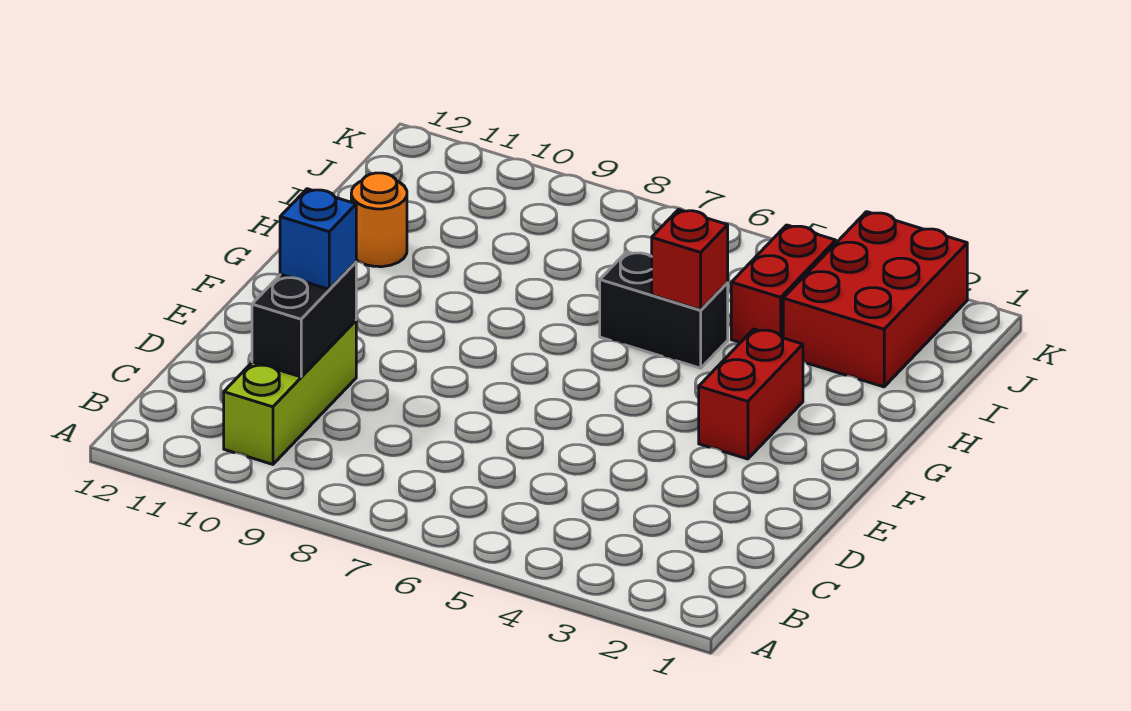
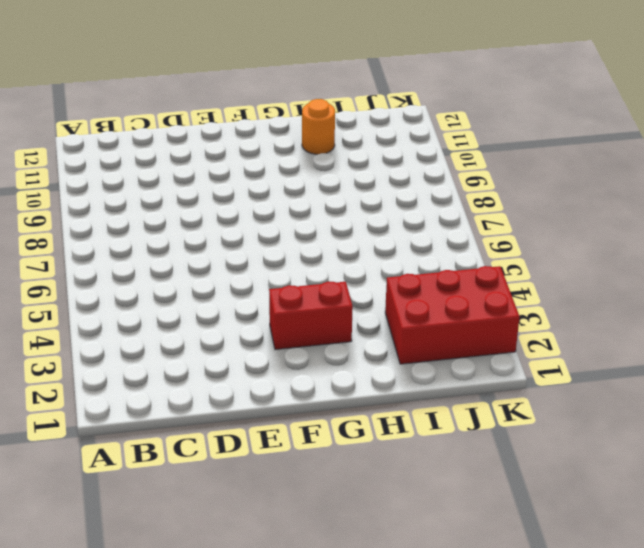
none -> lime 1x3 brick [224,320,356,464]
none -> black 1x2 brick [600,252,728,368]

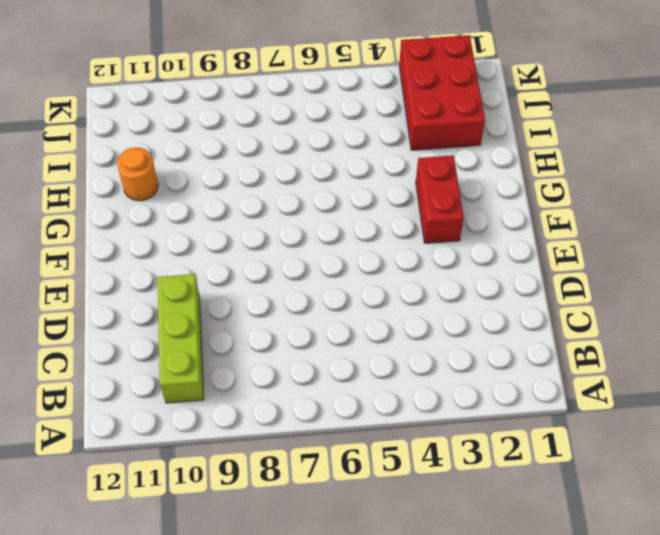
none -> black 1x2 brick [600,252,728,368]
none -> red 1x2 brick [731,225,836,343]

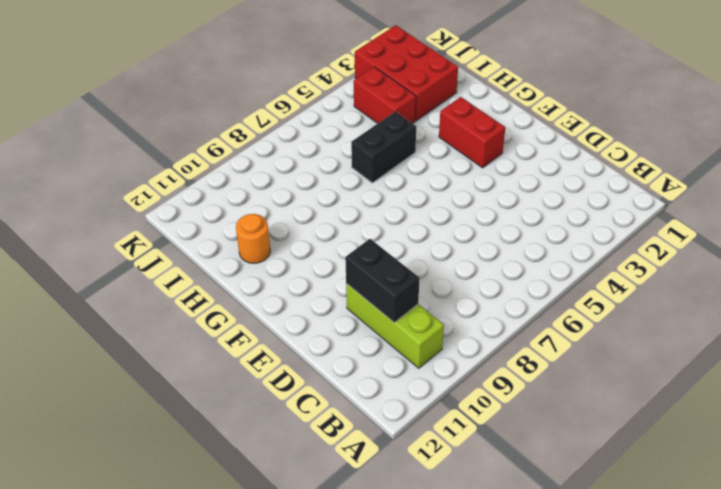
none -> red 1x1 brick [652,210,728,310]
none -> blue 1x1 brick [280,189,356,289]

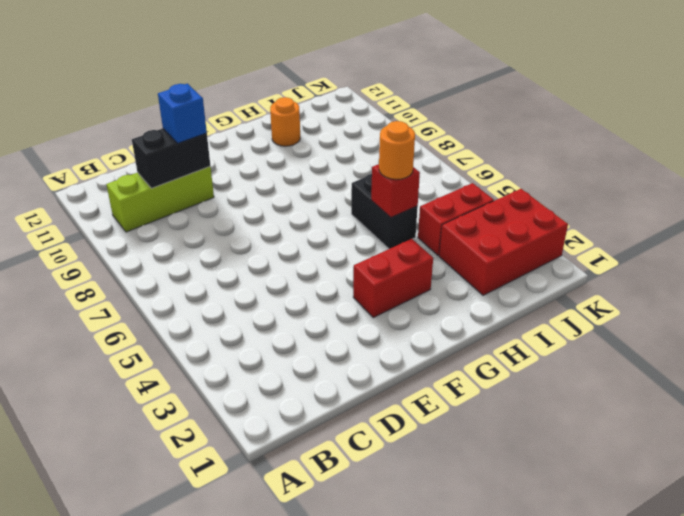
orange 1x1 round brick [379,121,415,180] -> none

